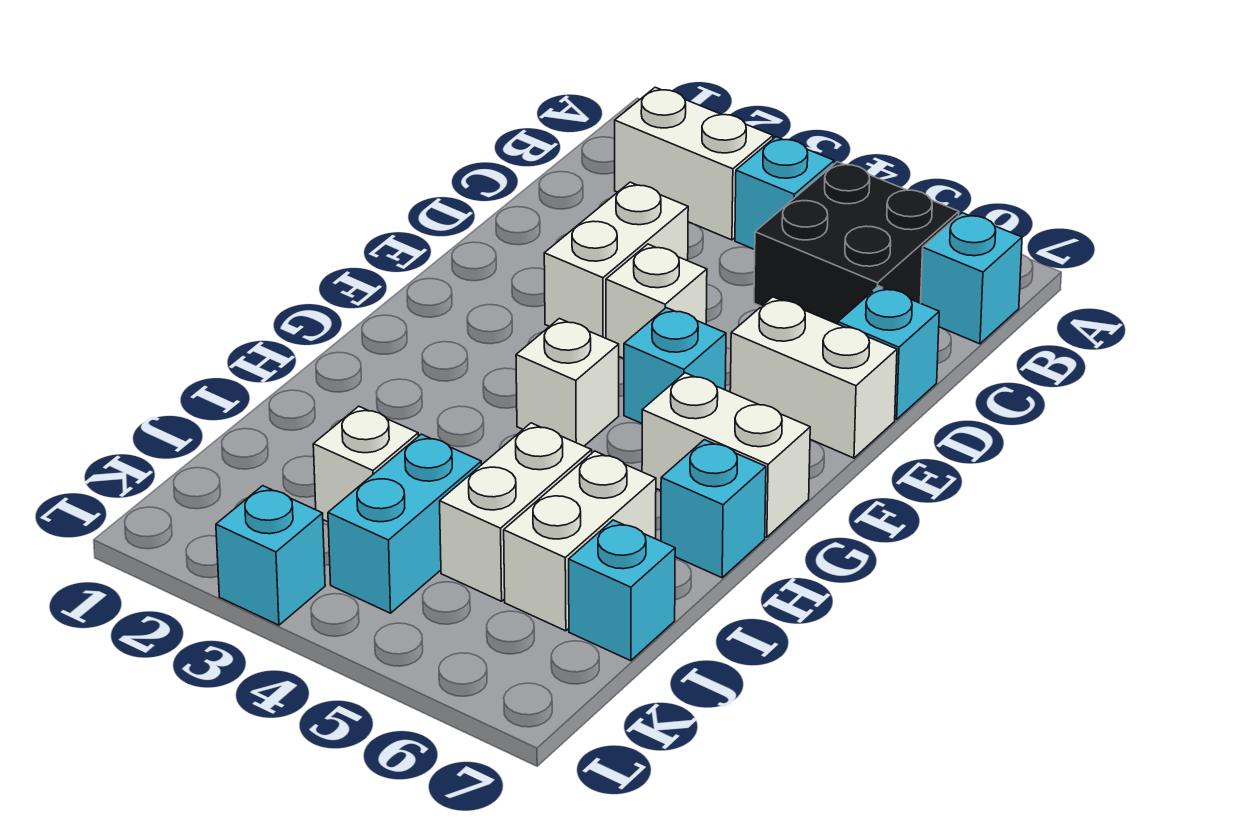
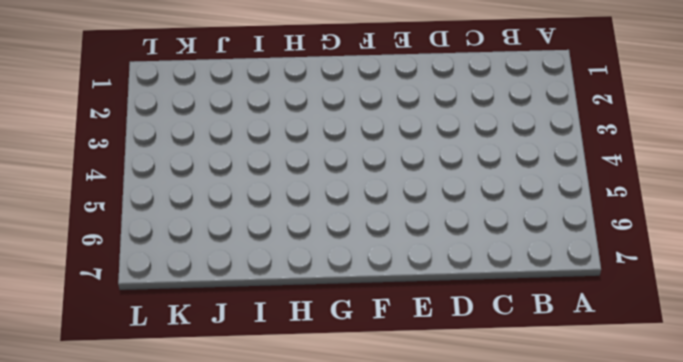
none -> white 1x2 brick [615,87,773,240]
none -> cyan 1x1 brick [735,137,834,250]
none -> black 2x2 brick [754,162,959,324]

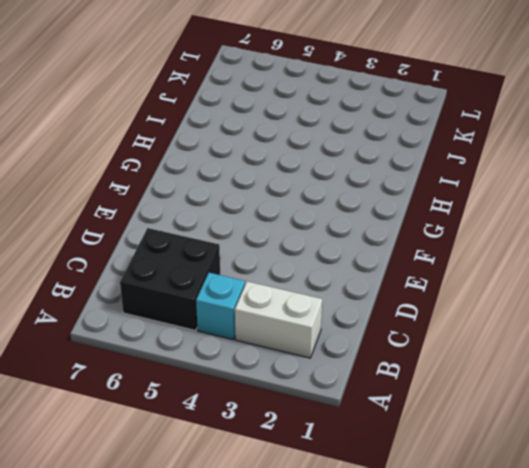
none -> cyan 1x1 brick [921,213,1022,344]
none -> white 1x2 brick [544,182,688,338]
none -> cyan 1x1 brick [838,286,939,419]

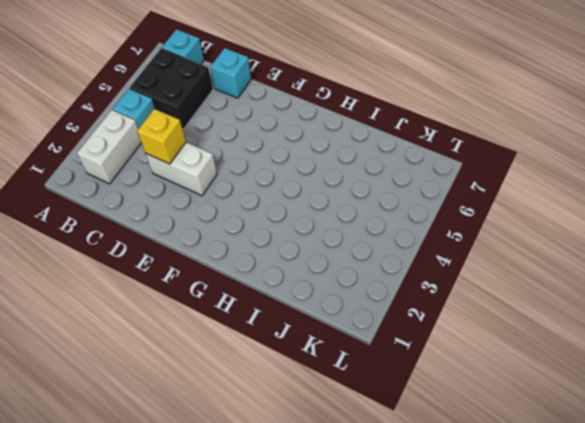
yellow 1x1 brick [137,109,186,164] -> none
none -> white 1x1 brick [606,244,707,358]
none -> white 1x2 brick [730,297,897,458]
none -> cyan 1x1 brick [624,308,726,423]

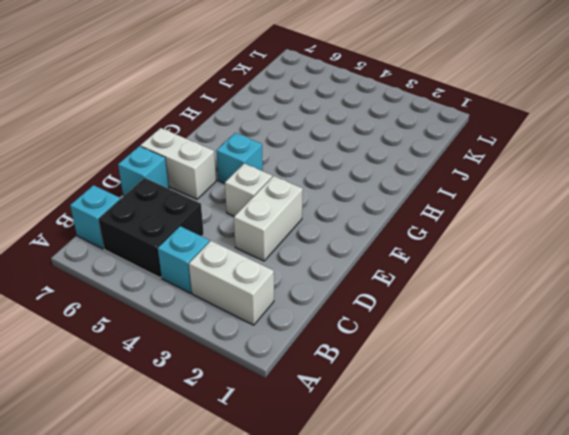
none -> white 1x1 brick [516,318,619,446]
none -> white 1x2 brick [642,373,810,537]
none -> cyan 1x1 brick [661,440,766,578]

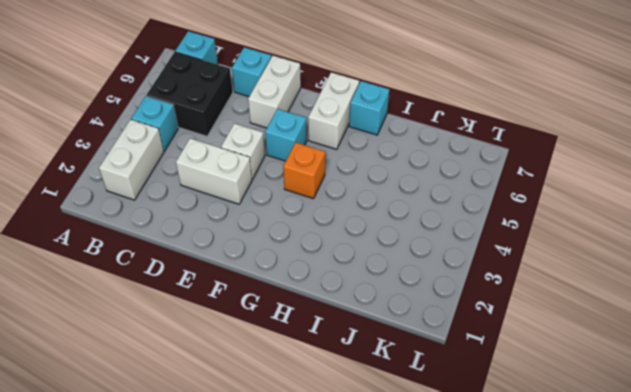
orange 1x1 brick [283,142,325,199] -> white 1x1 brick [516,318,619,446]
none -> white 1x2 brick [440,423,592,601]
none -> white 1x2 brick [504,451,656,631]
none -> white 1x1 brick [313,406,418,522]

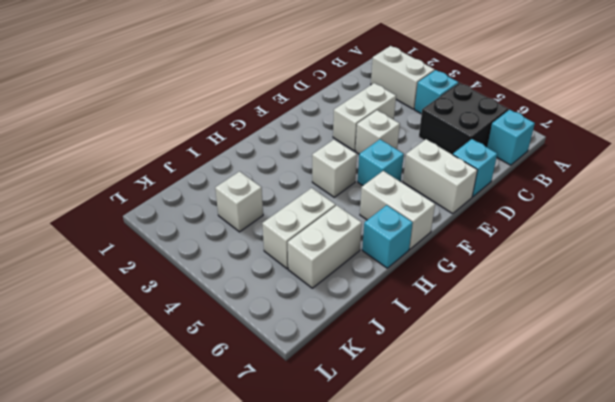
none -> cyan 1x2 brick [328,434,481,613]
none -> cyan 1x1 brick [569,520,675,661]
none -> cyan 1x1 brick [216,486,325,625]

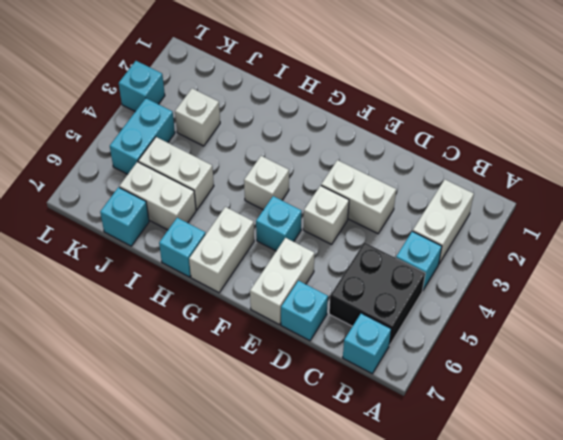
cyan 1x2 brick [110,98,175,174] -> cyan 1x2 brick turned to [328,434,481,613]

